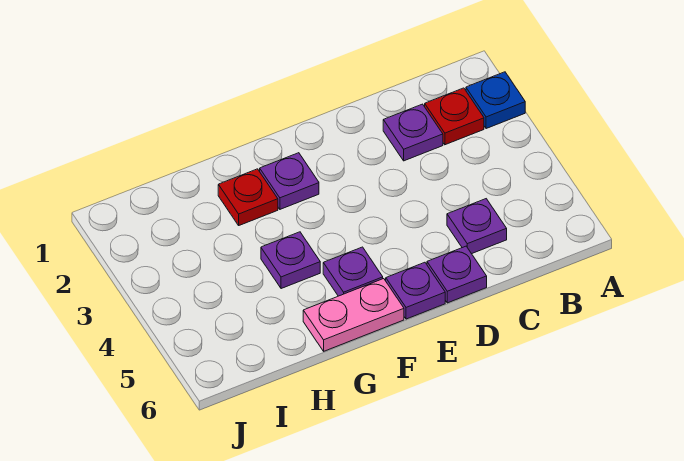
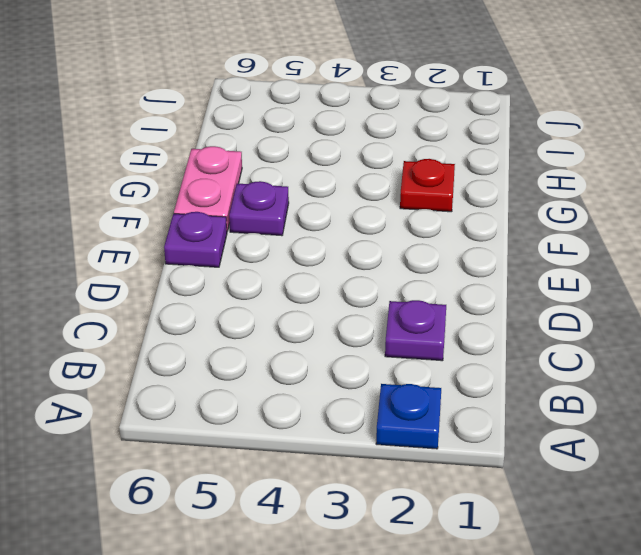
none -> red 1x1 plate [425,88,484,145]
none -> purple 1x1 plate [447,199,507,254]

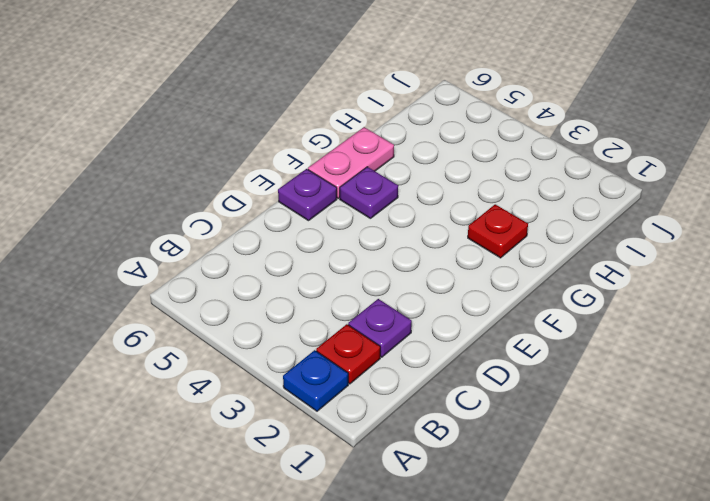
none -> purple 1x1 plate [447,199,507,254]
none -> purple 1x1 plate [427,246,487,303]

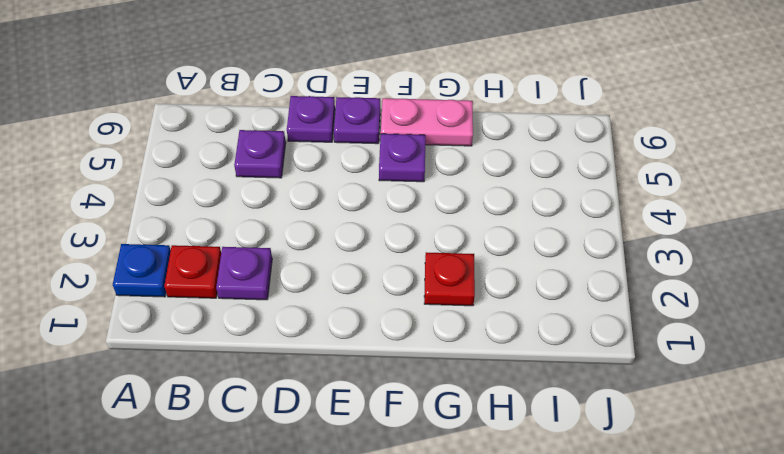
none -> purple 1x1 plate [260,153,319,209]
none -> purple 1x1 plate [261,232,320,289]

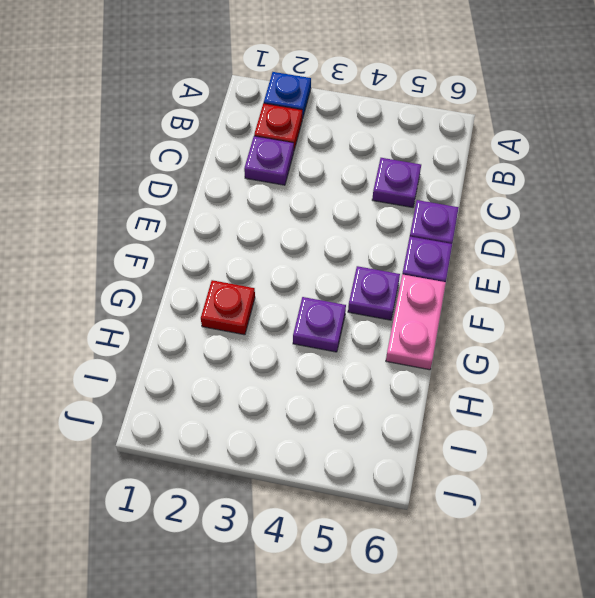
none -> purple 1x1 plate [260,153,319,209]

